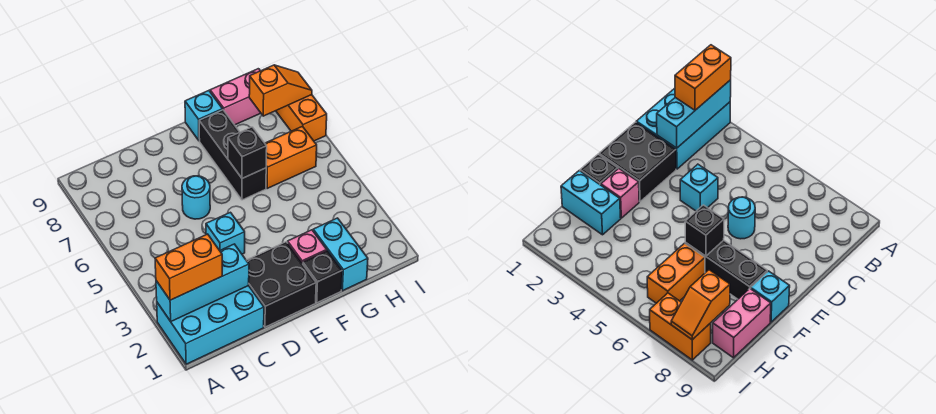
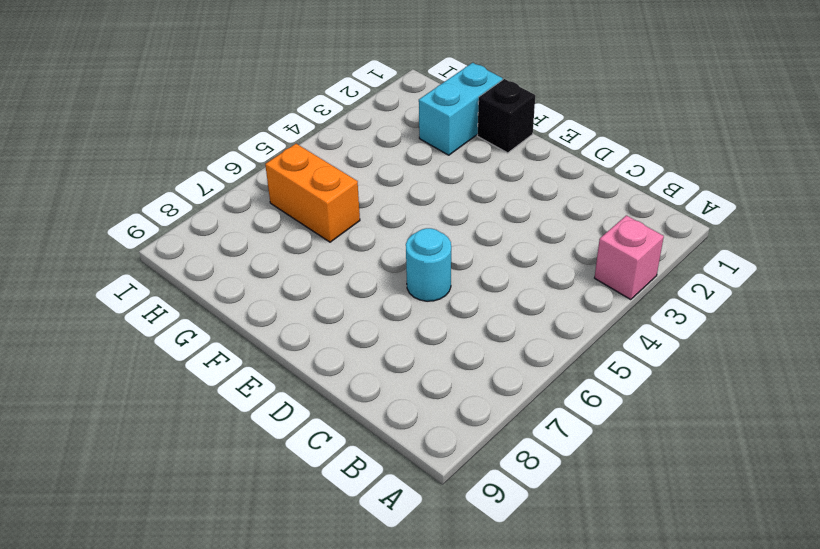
pink 1x1 brick [595,215,664,300] -> pink 1x1 brick moved to [288,230,327,264]
none -> cyan 2x3 brick [157,286,264,364]
none -> black 2x2 brick [246,242,316,327]
none -> cyan 1x1 brick [206,212,245,254]

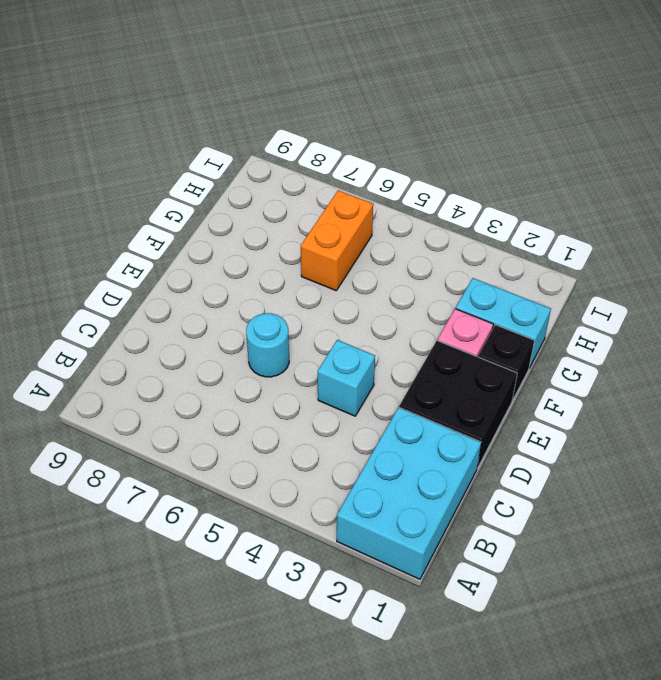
none -> black 1x3 brick [199,110,266,200]
none -> cyan 1x1 brick [185,91,223,141]
none -> pink 1x2 brick [210,69,261,125]

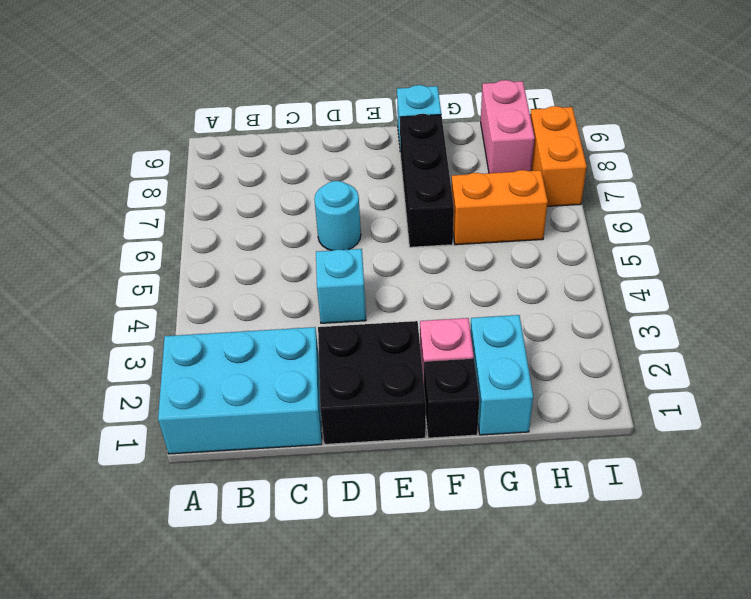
pink 1x2 brick [481,80,535,173] -> pink 1x2 brick turned to [210,69,261,125]
none -> cyan 1x3 brick [156,244,249,321]
none -> black 1x1 brick [228,127,267,178]
none -> orange 1x2 slope [249,65,312,116]

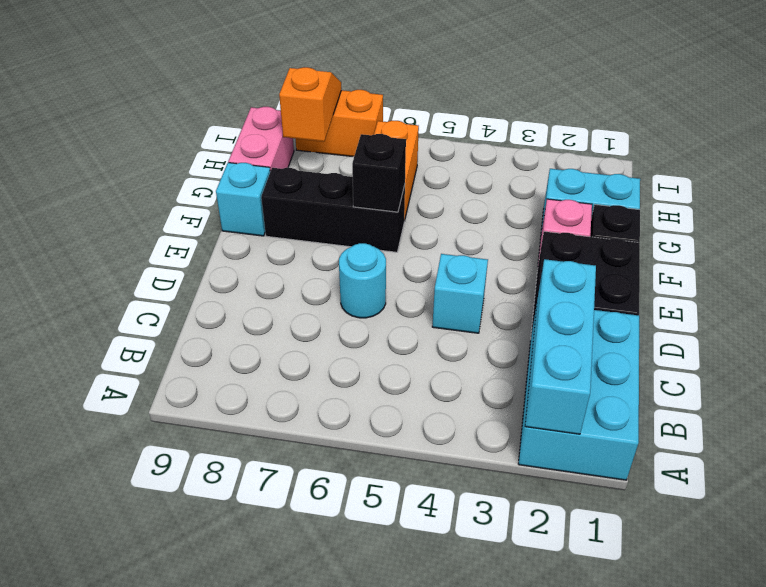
none -> orange 1x2 brick [155,234,222,300]

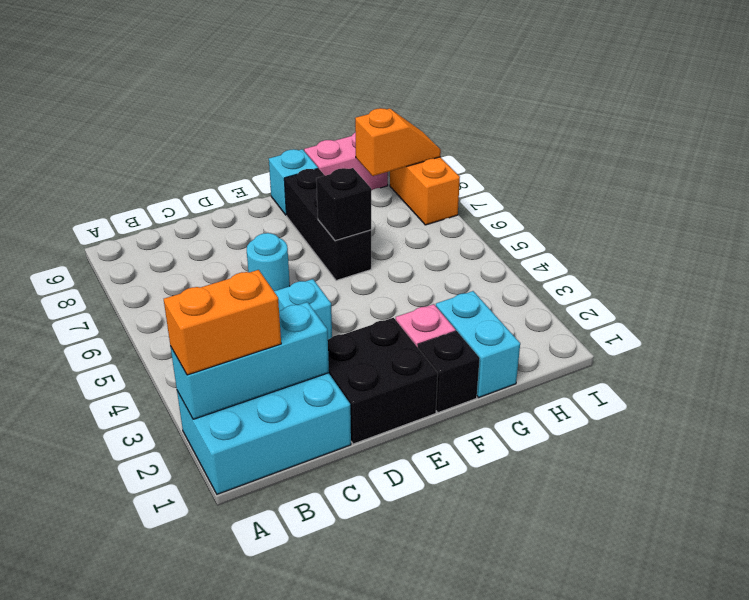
none -> orange 1x2 brick [265,126,317,188]

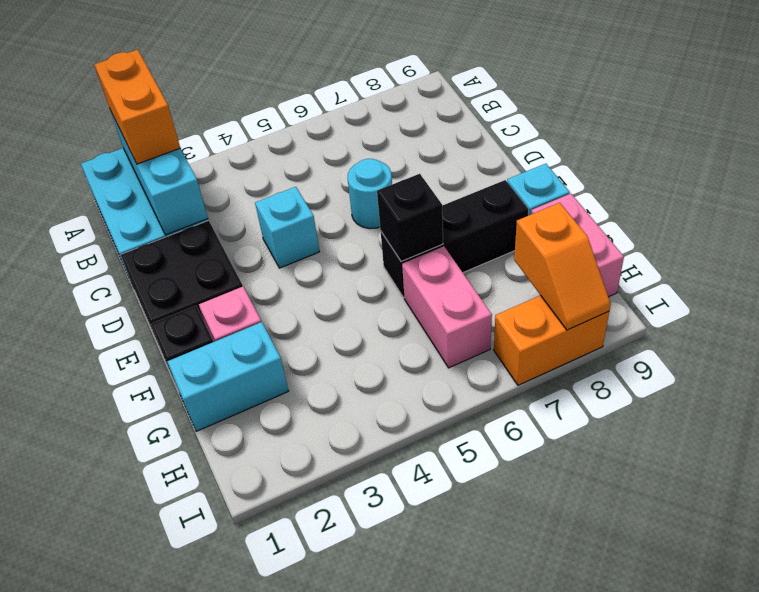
pink 1x2 brick [402,246,492,368] -> orange 1x2 brick [265,126,317,188]

